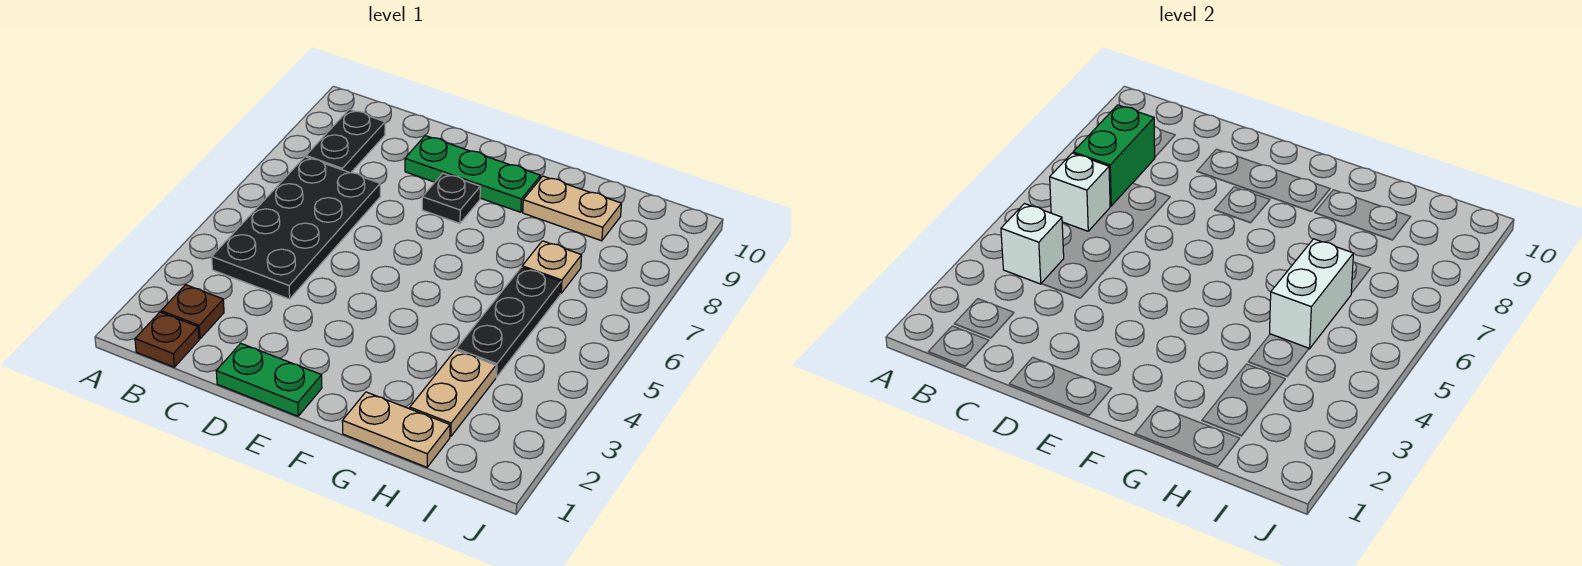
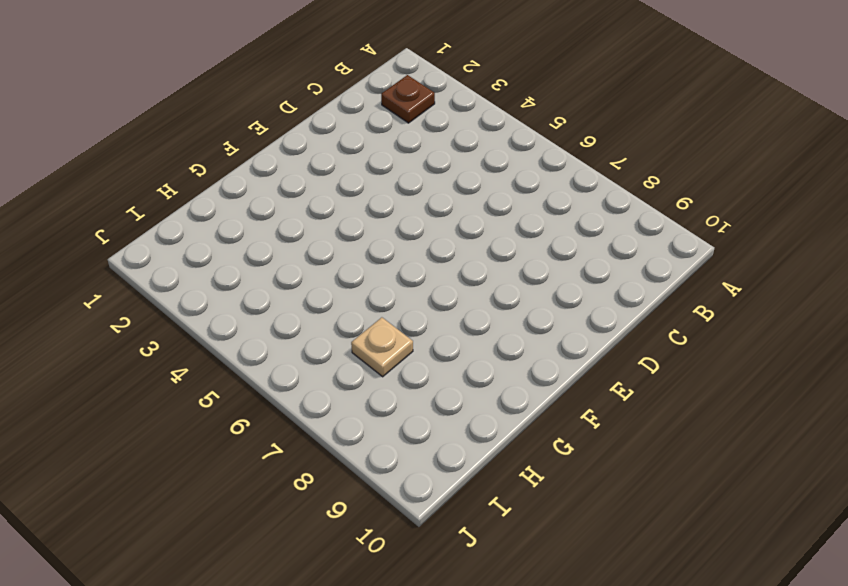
none -> brown 1x1 plate [135,312,199,367]
none -> black 2x4 plate [212,157,380,299]
none -> black 1x2 plate [306,109,385,173]

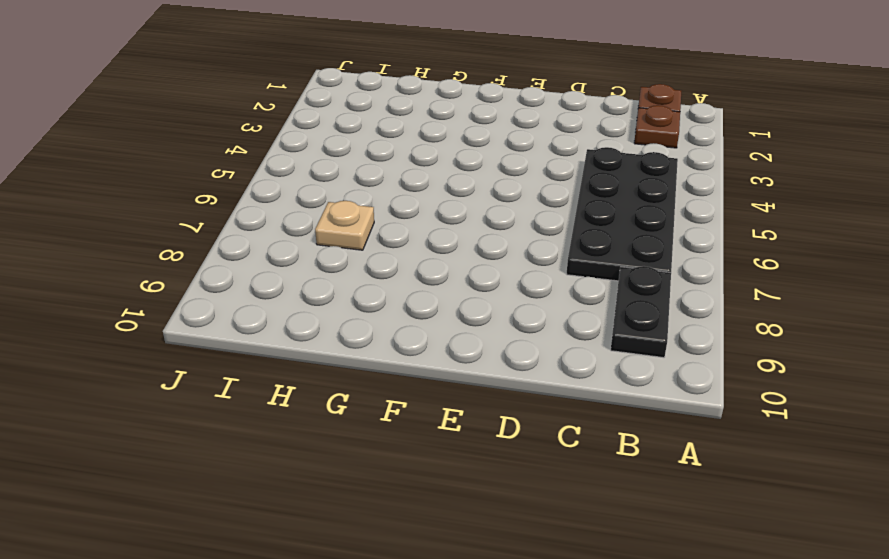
none -> green 1x2 plate [216,343,322,416]
none -> green 1x3 plate [405,136,541,212]
none -> black 1x1 plate [422,173,480,223]

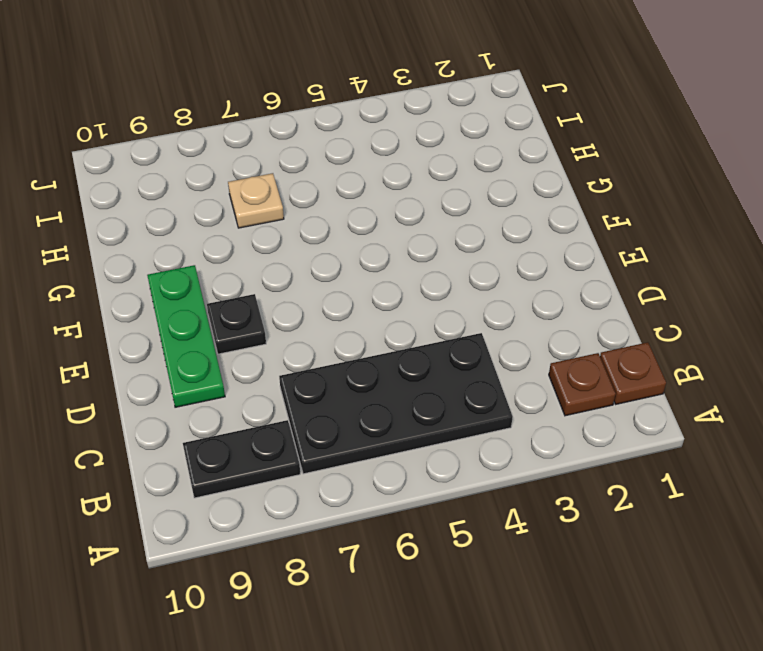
none -> green 1x2 plate [216,343,322,416]
none -> tan 1x2 plate [342,392,450,467]
none -> tan 1x2 plate [523,176,622,241]

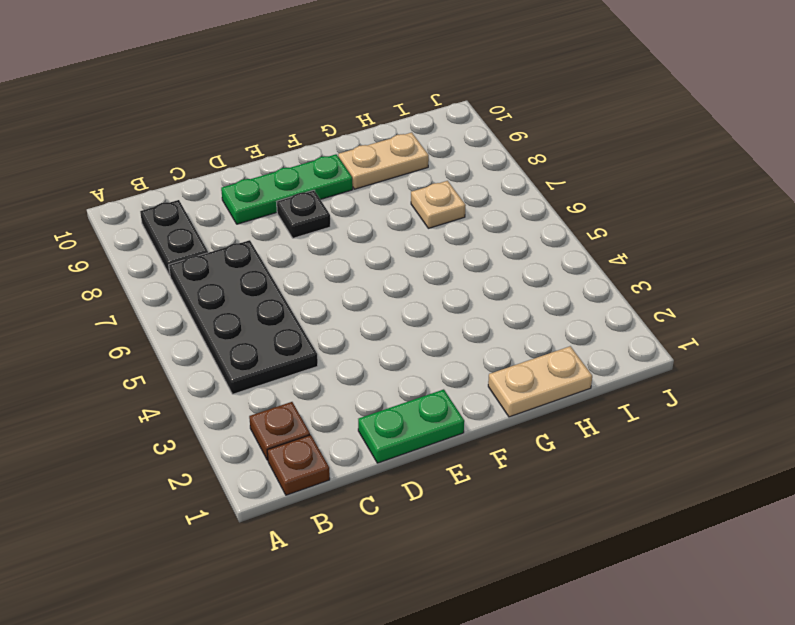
none -> tan 1x2 plate [410,350,496,437]
none -> black 1x3 plate [456,267,561,377]
none -> white 1x1 brick [1001,204,1064,284]

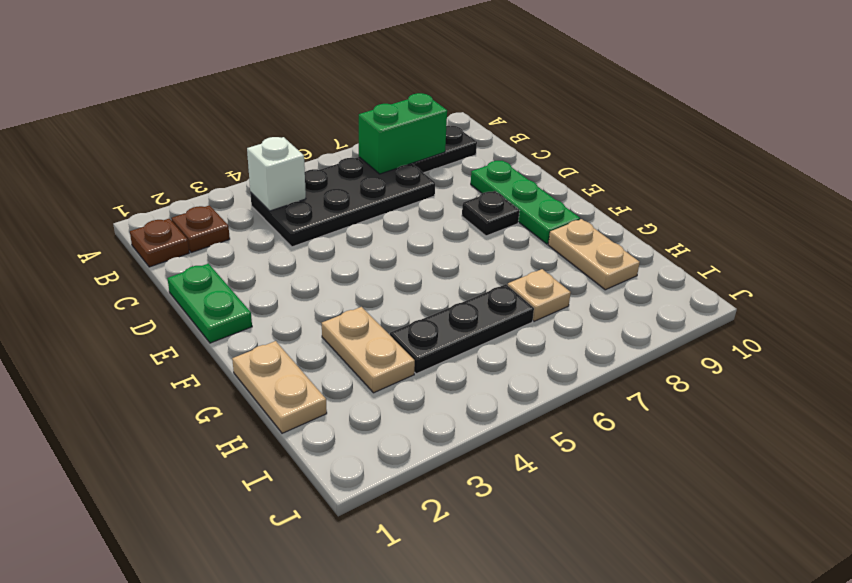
tan 1x2 plate [322,307,415,393] -> tan 1x2 plate turned to [410,350,496,437]
none -> white 1x1 brick [1050,153,1110,231]
none -> white 1x2 brick [1270,239,1353,349]

